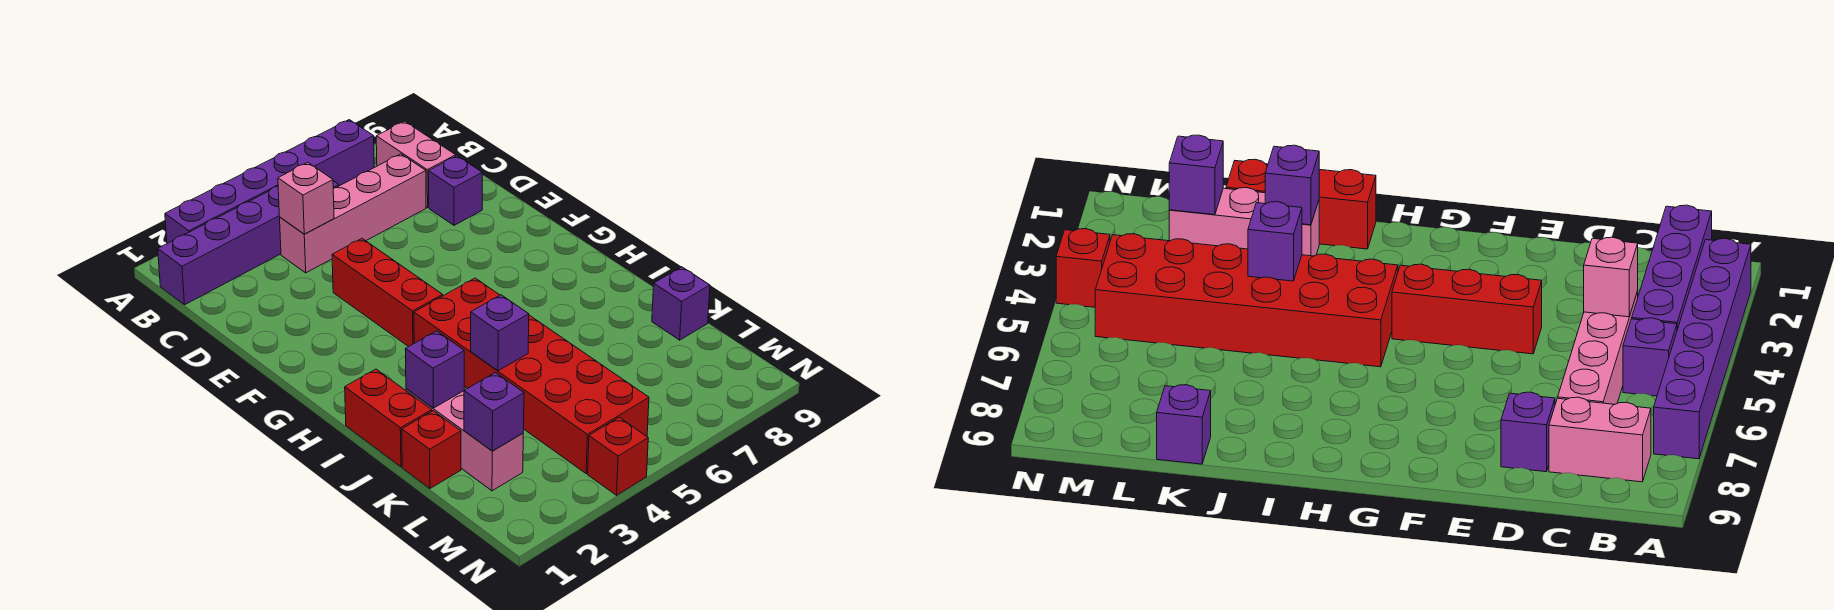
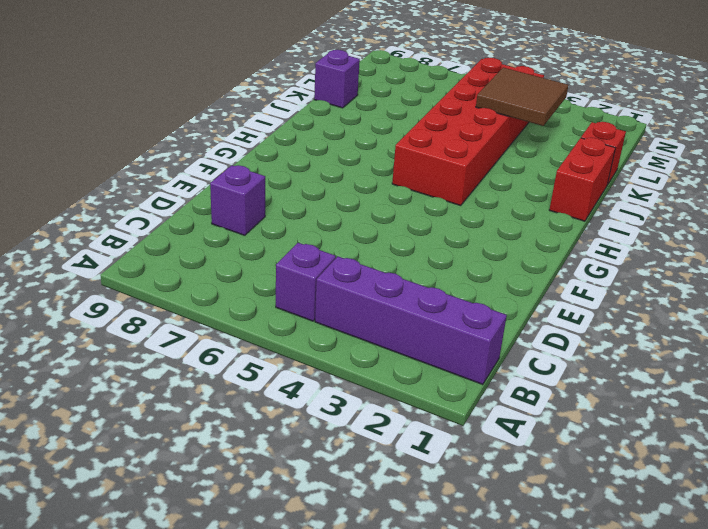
brown 2x2 tile [476,68,569,126] -> none
none -> purple 1x6 brick [165,120,374,243]
none -> pink 1x2 brick [376,121,456,207]
none -> pink 1x4 brick [280,154,426,273]

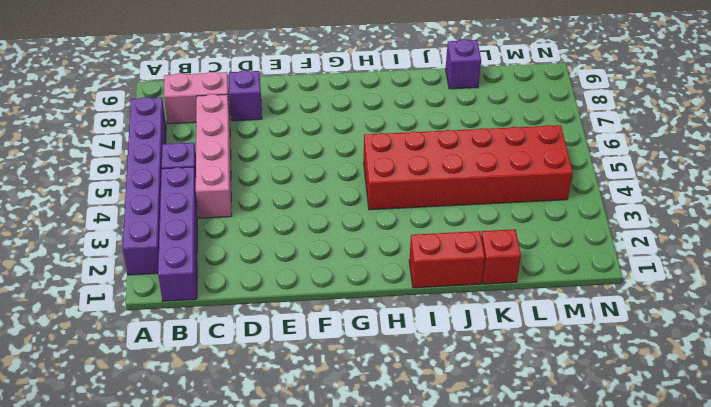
none -> red 1x3 brick [332,239,443,347]
none -> pink 1x3 brick [406,389,523,491]
none -> red 1x1 brick [588,417,648,495]

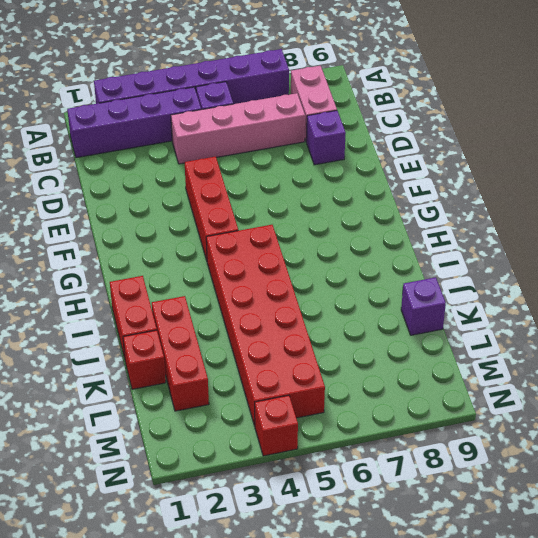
red 1x3 brick [152,296,209,411] -> pink 1x3 brick [406,389,523,491]
none -> pink 1x1 brick [278,163,334,234]
none -> purple 1x1 brick [405,331,464,408]
none -> purple 1x1 brick [471,295,529,371]

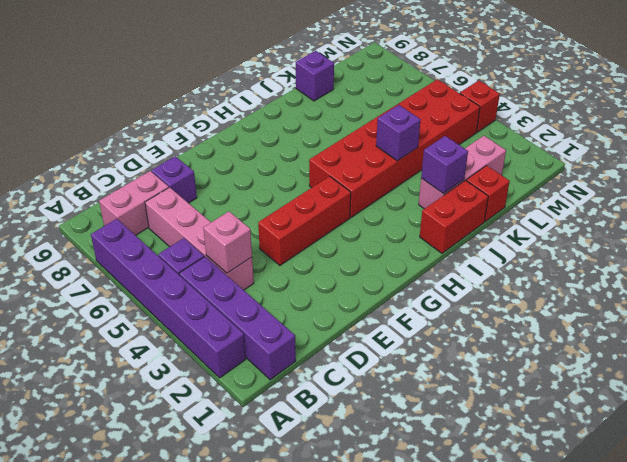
none -> purple 1x1 brick [464,373,524,451]

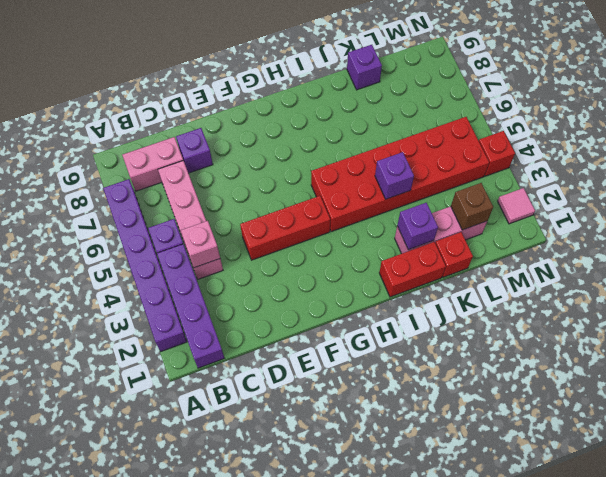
brown 1x1 brick [451,183,493,230] -> purple 1x1 brick [464,373,524,451]
pink 1x1 tile [498,188,535,224] -> none

